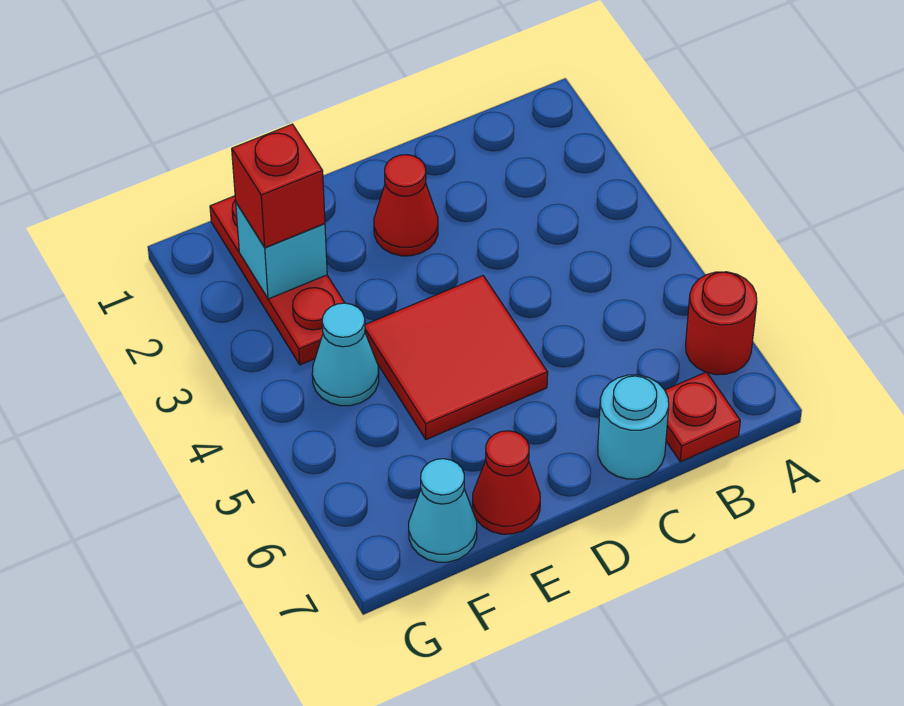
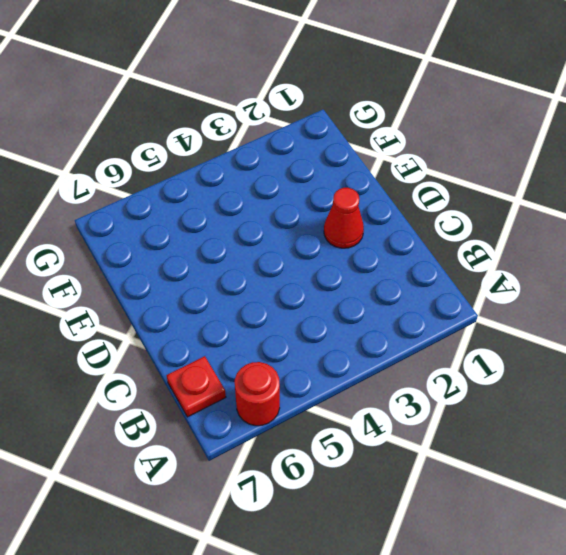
none -> cyan 1x1 round brick [598,375,669,479]
none -> red 2x2 tile [365,276,548,440]

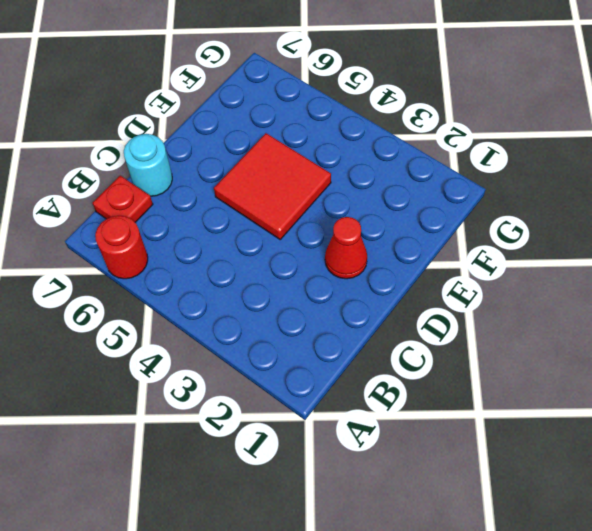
none -> red 1x1 cone [473,431,540,534]
none -> red 1x3 plate [210,196,345,365]

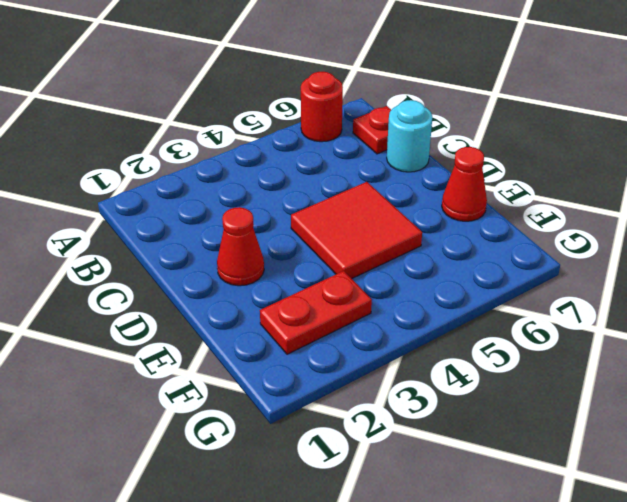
red 1x2 plate [260,271,372,354] -> red 1x3 plate [210,196,345,365]
none -> cyan 1x1 cone [312,303,379,406]
none -> cyan 1x1 cone [409,459,477,562]

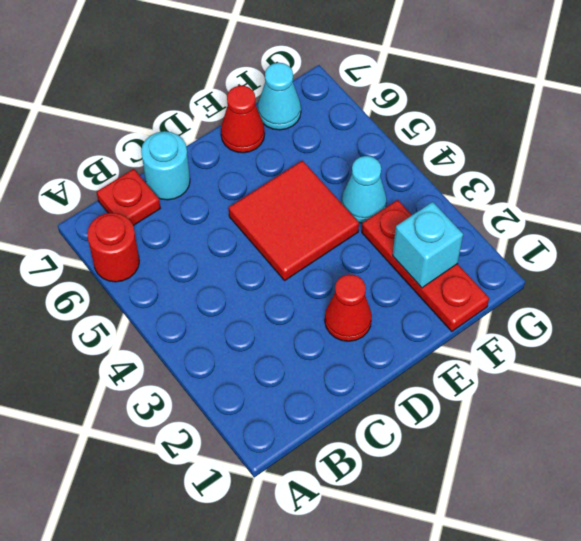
none -> red 1x1 brick [232,124,325,248]

